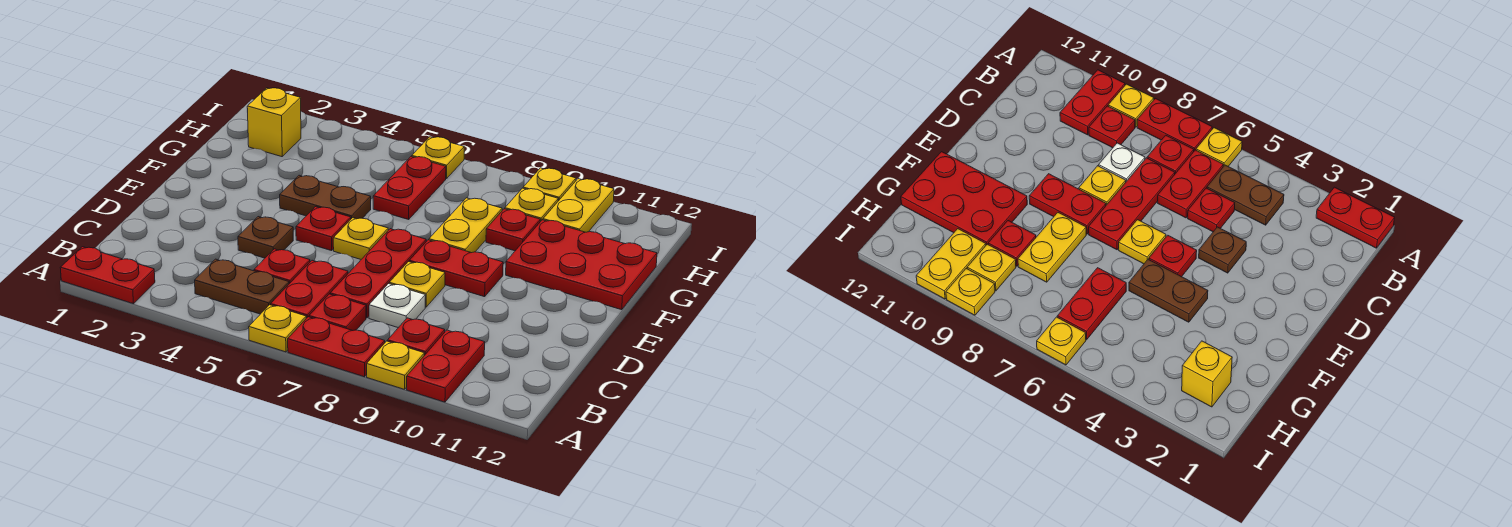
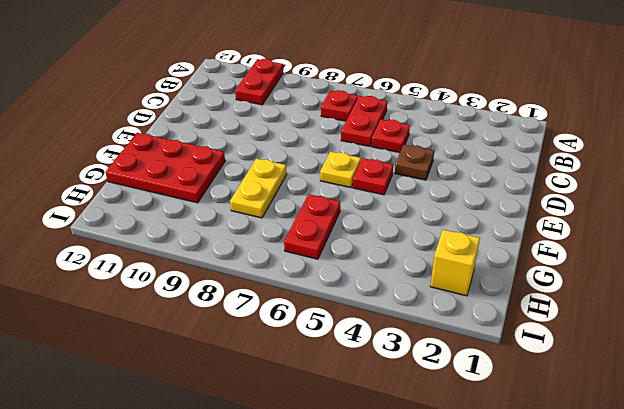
none -> red 1x2 plate [60,247,155,304]
none -> yellow 1x1 plate [249,305,306,352]
none -> red 1x2 plate [288,317,385,377]

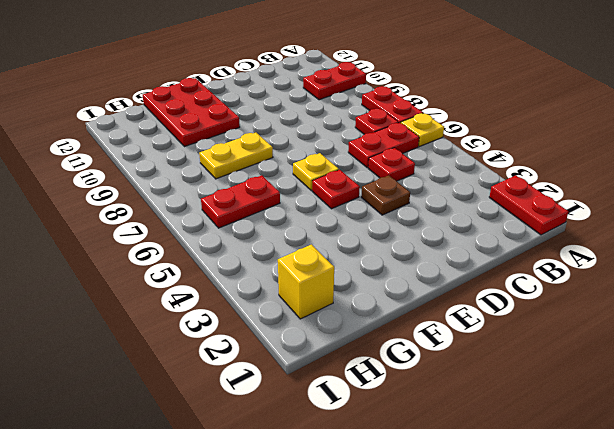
none -> yellow 1x1 plate [367,341,424,389]
none -> brown 1x2 plate [195,259,289,314]
none -> red 1x1 plate [388,318,445,356]

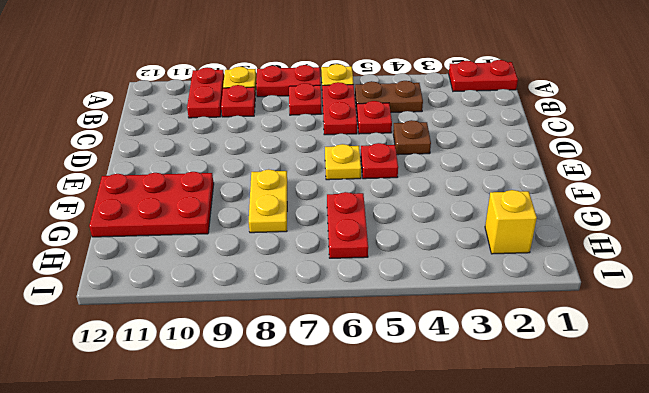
none -> red 1x3 plate [330,229,426,318]
none -> white 1x1 plate [369,284,425,328]
none -> yellow 1x1 plate [389,262,445,307]

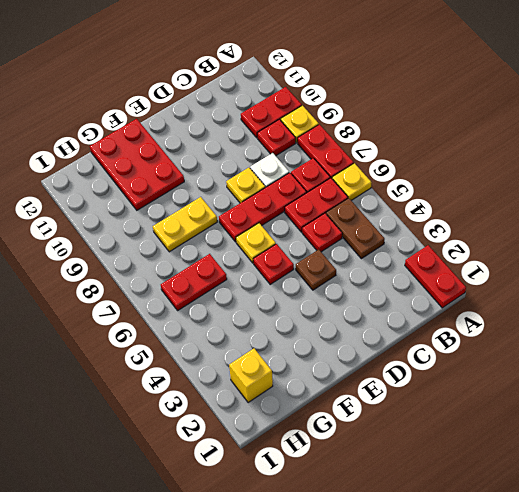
none -> red 1x2 plate [409,240,503,297]
none -> brown 1x2 plate [280,175,371,219]
none -> red 1x1 plate [486,209,540,251]

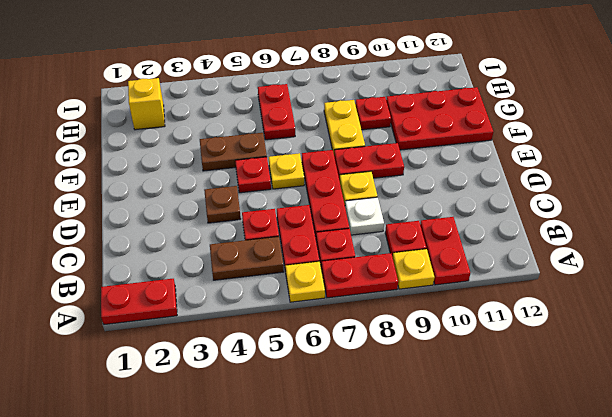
none -> yellow 1x1 plate [505,188,558,222]
none -> yellow 1x2 plate [543,179,614,232]
none -> yellow 1x1 plate [412,137,464,179]

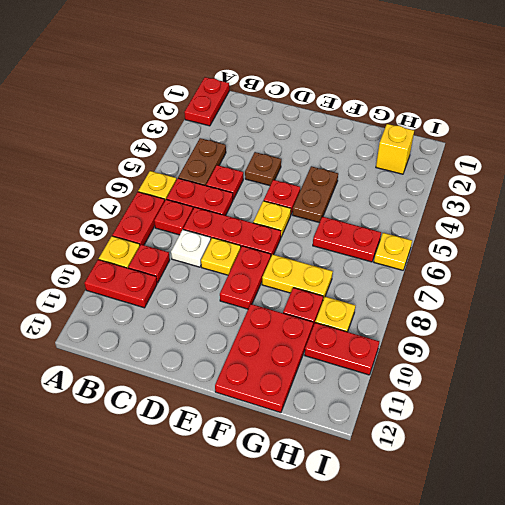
red 1x2 plate [305,323,379,375] -> yellow 1x2 plate [543,179,614,232]
none -> yellow 1x1 plate [523,168,576,201]

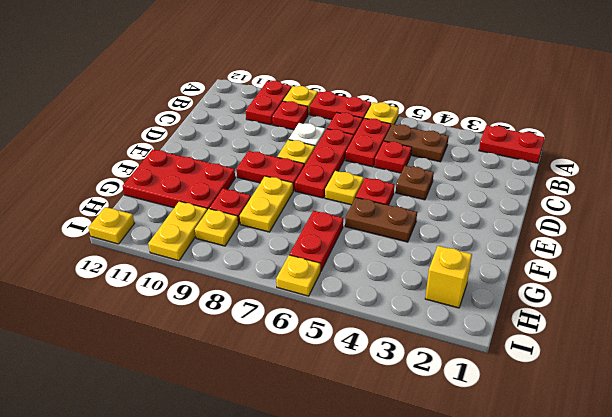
yellow 1x1 plate [88,207,135,244] -> yellow 1x1 plate moved to [523,168,576,201]

